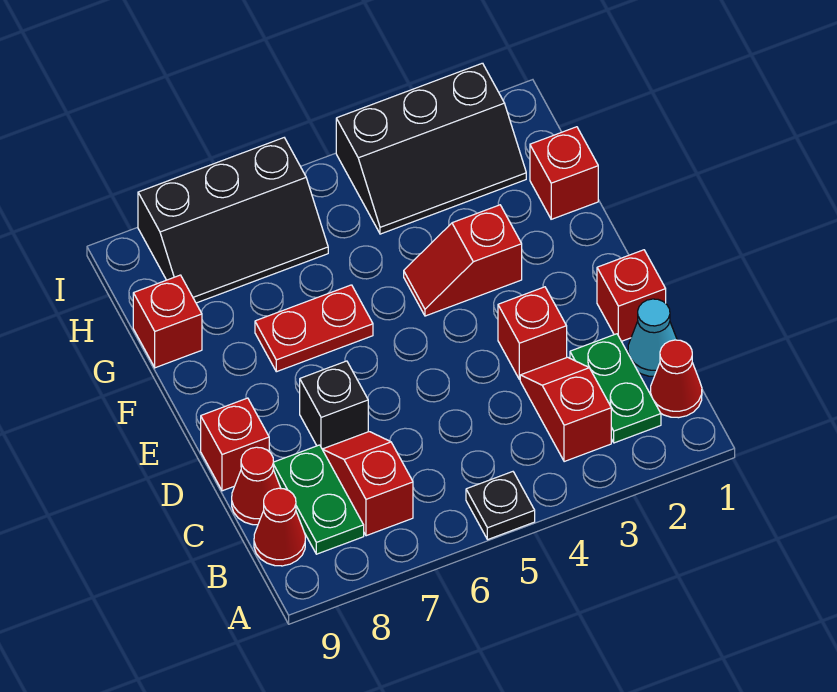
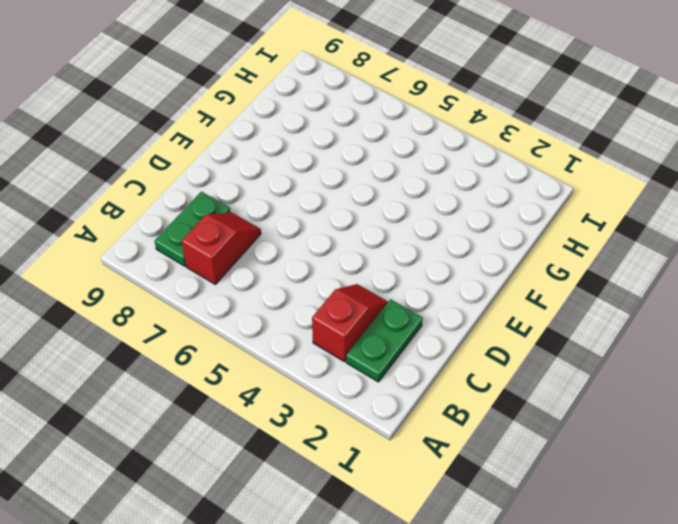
none -> black 1x1 plate [466,472,535,540]
none -> red 1x1 cone [650,340,702,418]
none -> red 1x1 cone [254,488,305,566]

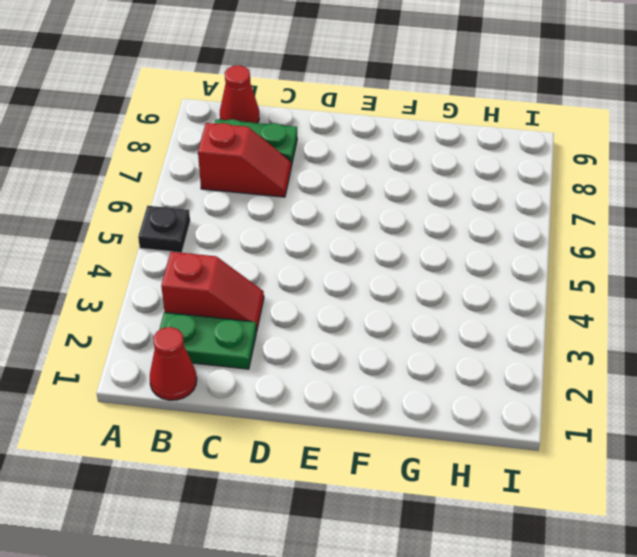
none -> cyan 1x1 cone [628,299,677,376]
none -> red 1x1 cone [232,447,281,525]
none -> red 1x1 brick [597,250,666,341]

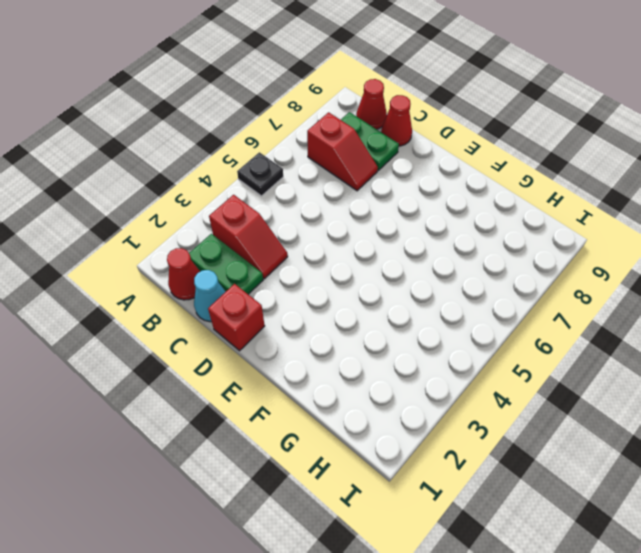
none -> red 1x1 brick [498,287,567,379]
none -> black 1x1 brick [300,361,368,449]
none -> red 1x1 brick [201,398,269,491]

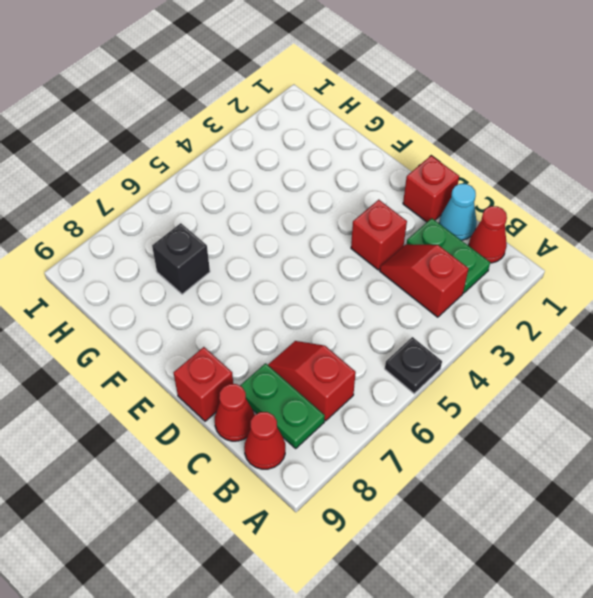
black 1x1 brick [152,223,210,294] -> black 1x1 brick moved to [300,361,368,449]
none -> red 1x2 slope [404,205,522,316]
none -> red 1x2 plate [255,285,373,372]
none -> red 1x1 brick [530,127,598,219]

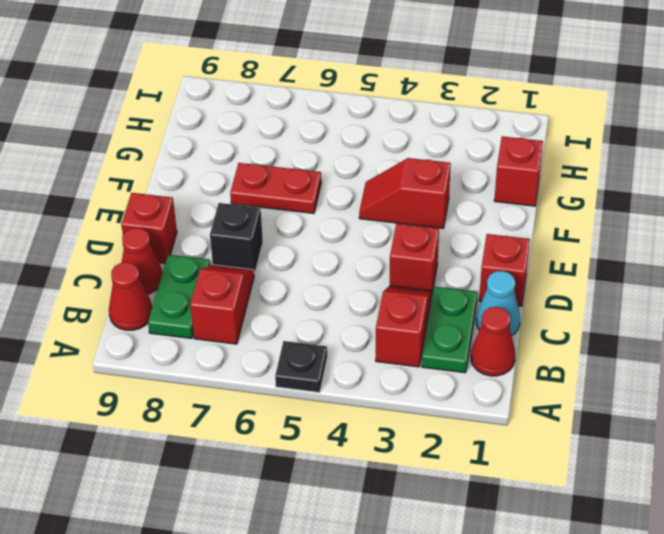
none -> red 1x1 brick [133,275,202,368]
none -> black 2x3 slope [336,63,526,234]
none -> black 2x3 slope [138,138,328,303]

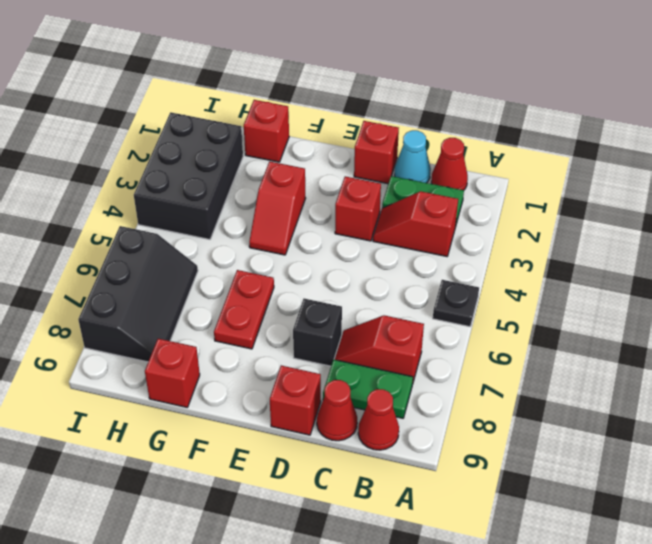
black 2x3 brick [134,112,243,239] -> black 2x3 slope [336,63,526,234]

